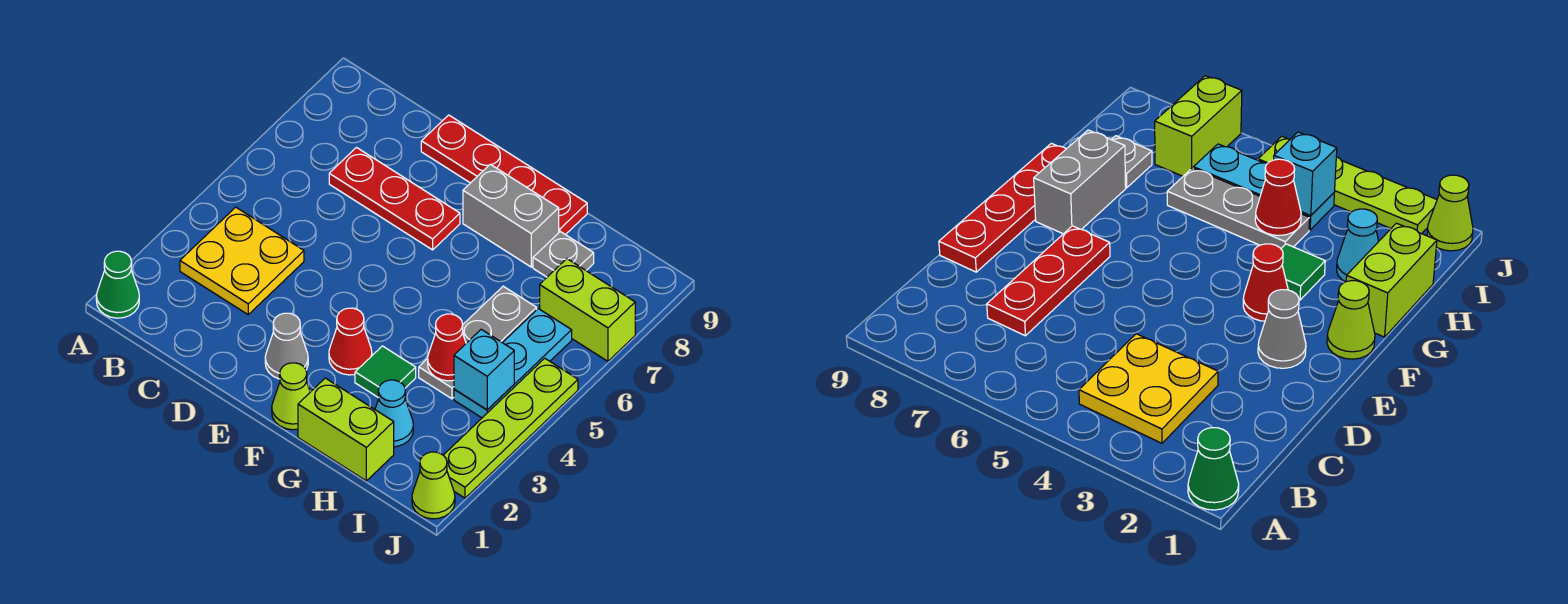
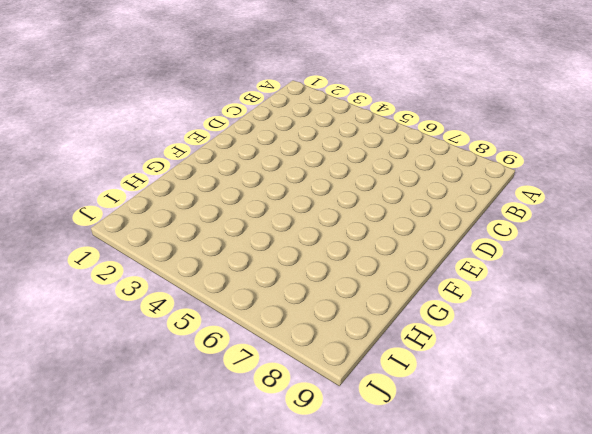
none -> green 1x1 cone [96,251,139,318]
none -> yellow 2x2 plate [180,207,304,315]
none -> red 1x3 plate [329,148,460,250]

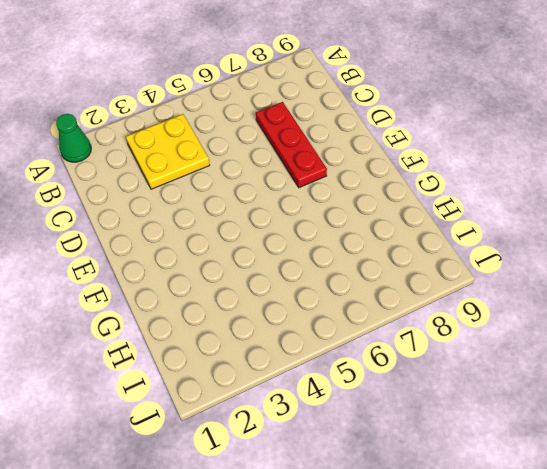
none -> red 1x4 plate [421,115,587,235]
none -> grey 1x1 cone [265,313,308,379]
none -> lime 1x1 cone [272,363,310,430]

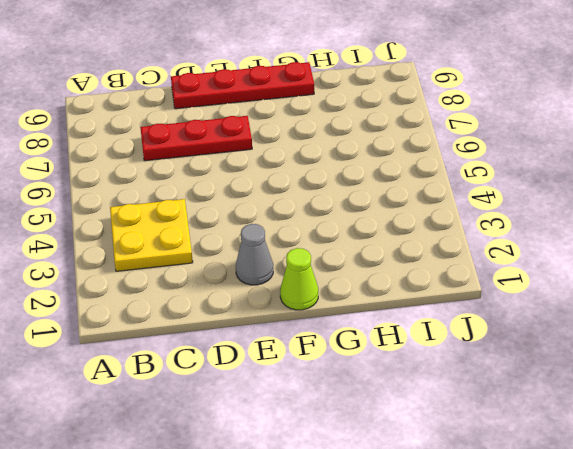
none -> green 1x1 cone [96,251,139,318]
none -> red 1x1 cone [329,308,372,375]
none -> grey 1x2 brick [463,164,559,267]

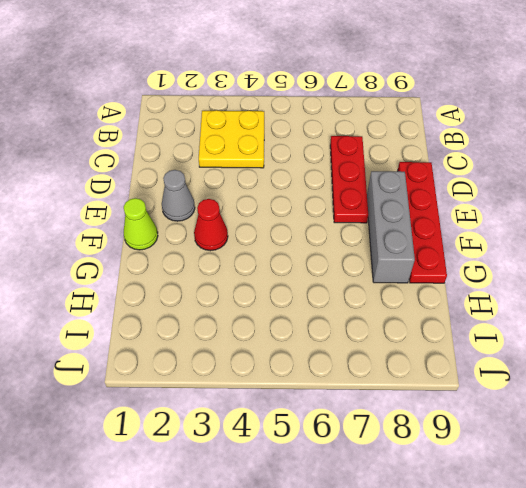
grey 1x3 brick [367,171,415,283] -> grey 1x2 brick [463,164,559,267]
none -> green 1x1 cone [96,251,139,318]
none -> lime 1x2 brick [298,378,394,481]
none -> green 1x1 tile [355,346,416,397]

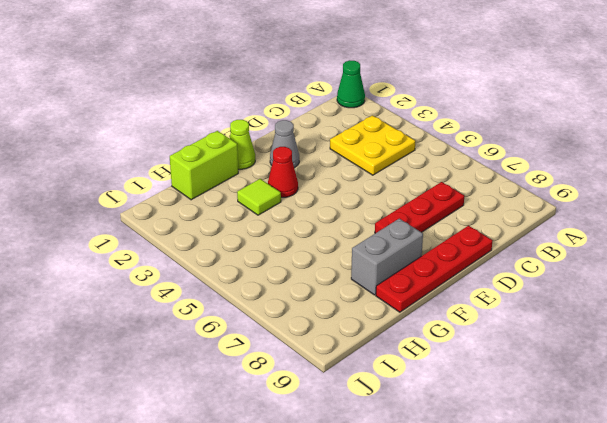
lime 1x1 tile [237,179,281,215] -> green 1x1 tile [355,346,416,397]
none -> cyan 1x1 cone [375,380,413,447]
none -> grey 1x3 plate [419,286,537,399]
none -> grey 1x1 plate [533,232,594,277]

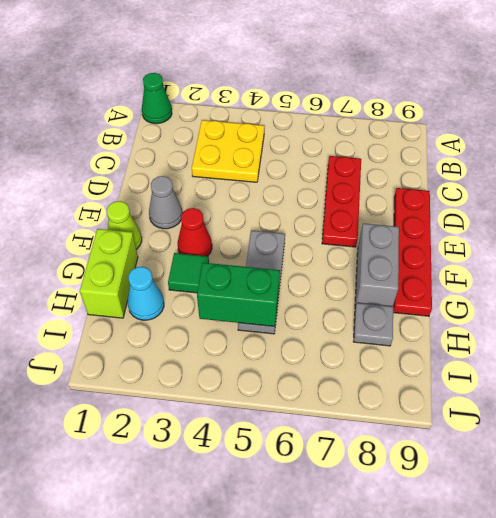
grey 1x3 plate [238,230,285,334] -> grey 1x3 plate turned to [419,286,537,399]
green 1x2 brick [197,263,280,327] -> red 1x1 cone [428,314,466,381]
none -> cyan 1x3 plate [454,309,572,418]
none -> lime 1x2 brick [540,259,635,361]
none -> lime 1x1 cone [412,452,455,519]

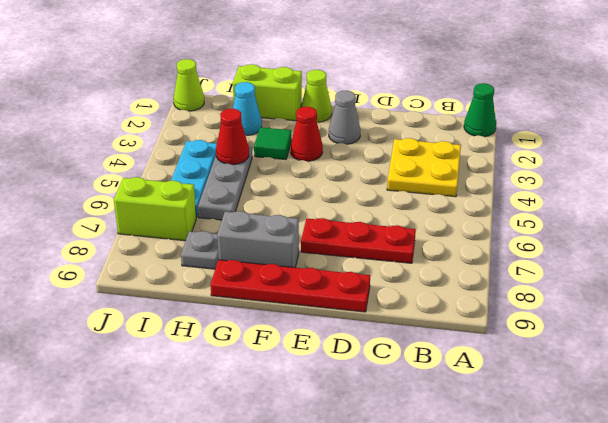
none -> lime 1x4 plate [444,358,578,498]
none -> cyan 1x1 brick [454,329,514,410]

